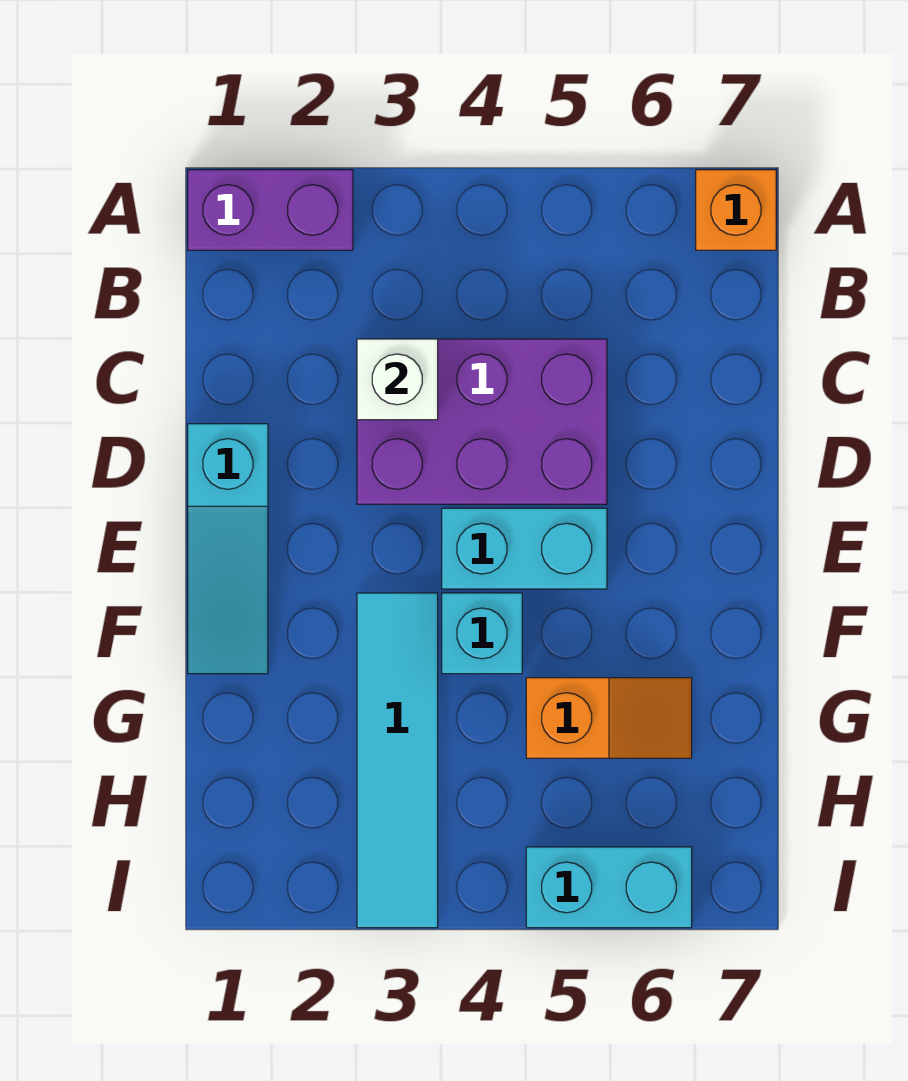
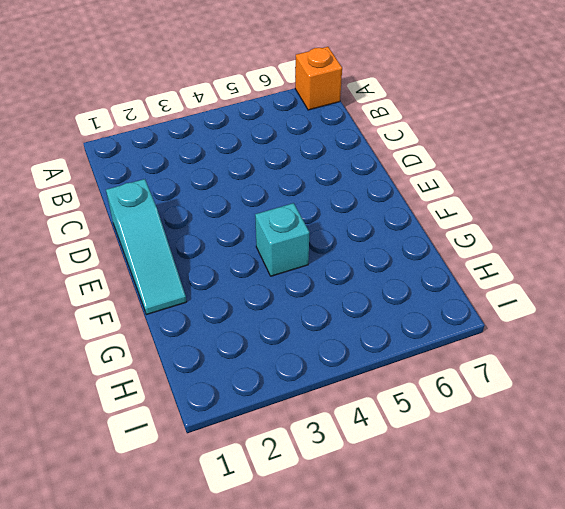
none -> purple 1x2 brick [188,170,353,250]
none -> purple 2x3 brick [357,339,607,504]

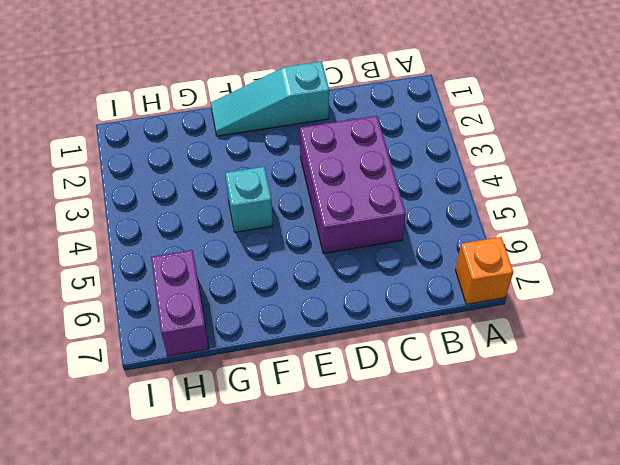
purple 1x2 brick [151,250,209,356] -> purple 1x2 brick moved to [188,170,353,250]
none -> cyan 1x2 brick [442,508,607,589]
none -> cyan 1x4 tile [357,593,438,928]

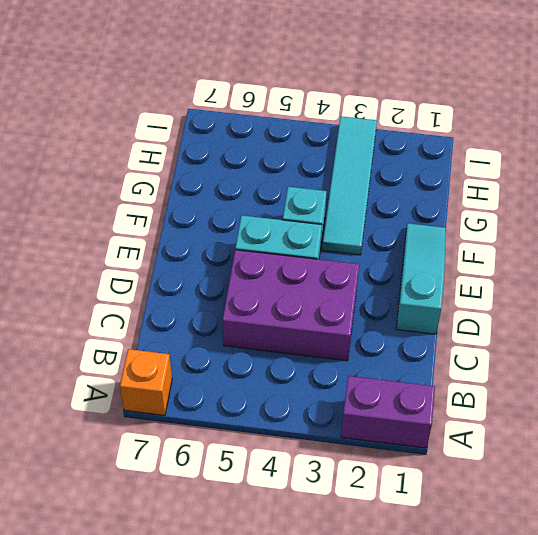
none -> orange 1x2 slope [526,678,692,758]
none -> cyan 1x2 brick [526,847,692,928]

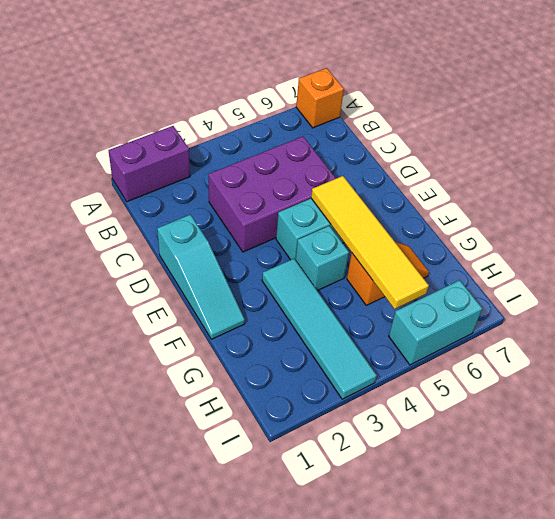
yellow 1x4 tile [311,176,429,309] -> none
none -> white 1x1 brick [357,339,438,420]

